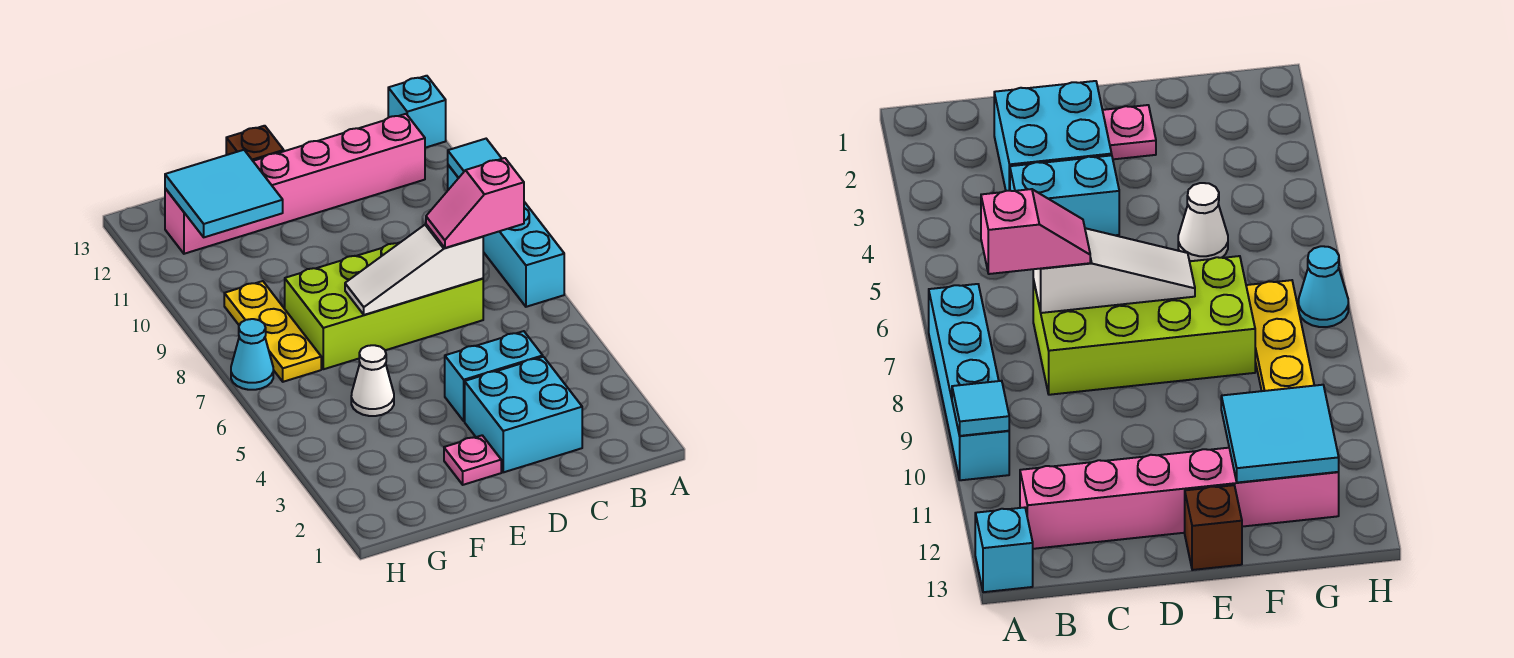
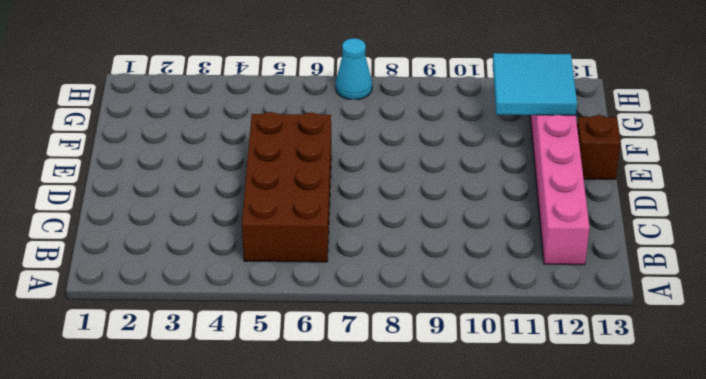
brown 2x4 brick [242,112,331,262] -> none
none -> cyan 1x4 brick [448,165,564,307]
none -> cyan 1x1 brick [388,76,446,148]
none -> cyan 2x2 brick [465,357,582,472]

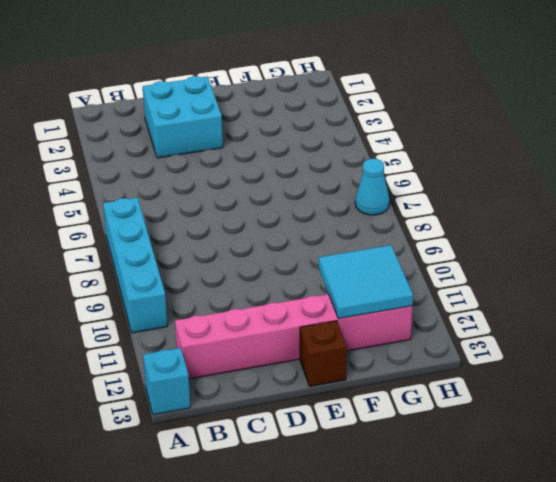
none -> cyan 1x2 brick [445,331,543,421]
none -> lime 2x4 brick [285,243,483,369]
none -> pink 1x1 plate [444,435,501,485]

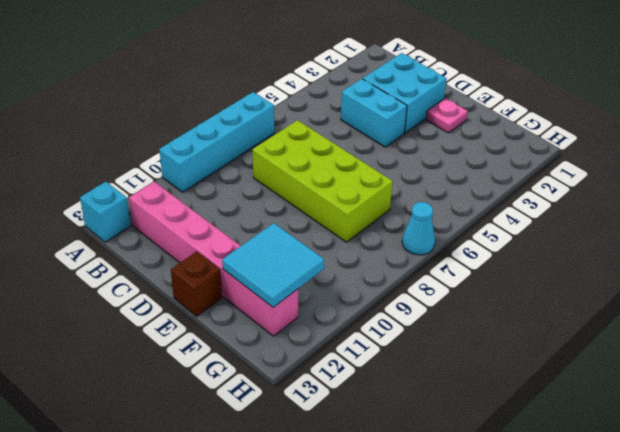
none -> white 1x1 cone [351,345,394,416]
none -> yellow 1x3 plate [224,281,321,382]
none -> cyan 1x1 tile [448,139,502,178]

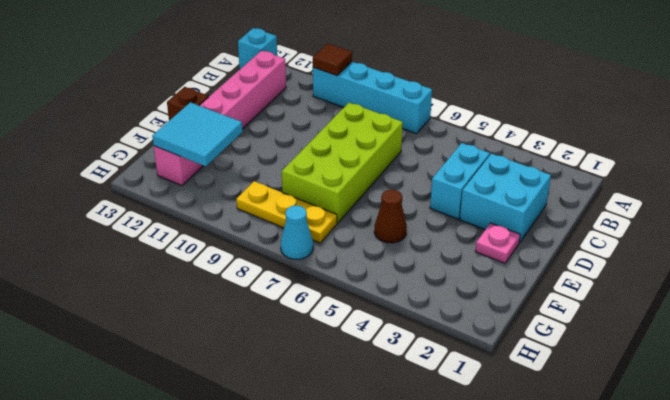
brown 1x1 tile [313,43,352,76] -> cyan 1x1 tile [448,139,502,178]
brown 1x1 cone [374,190,407,243] -> white 1x1 cone [351,345,394,416]
none -> white 1x3 slope [345,224,483,315]
none -> pink 1x2 slope [426,158,524,248]

